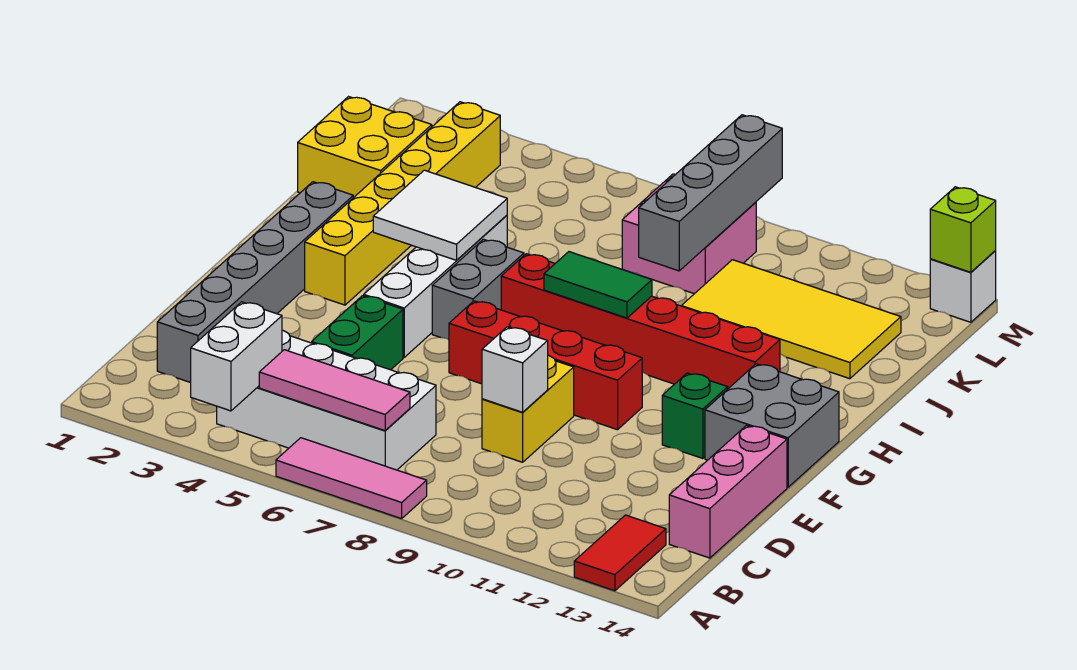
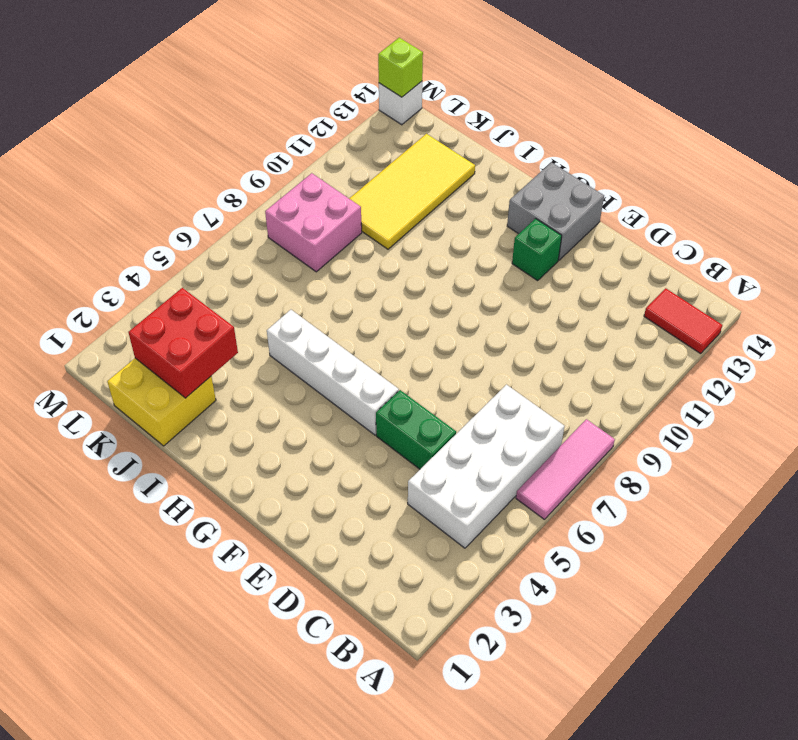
red 2x2 brick [128,288,238,398] -> none
none -> grey 1x6 brick [157,182,353,383]
none -> pink 1x3 brick [669,426,787,558]
none -> yellow 1x2 brick [482,355,574,462]

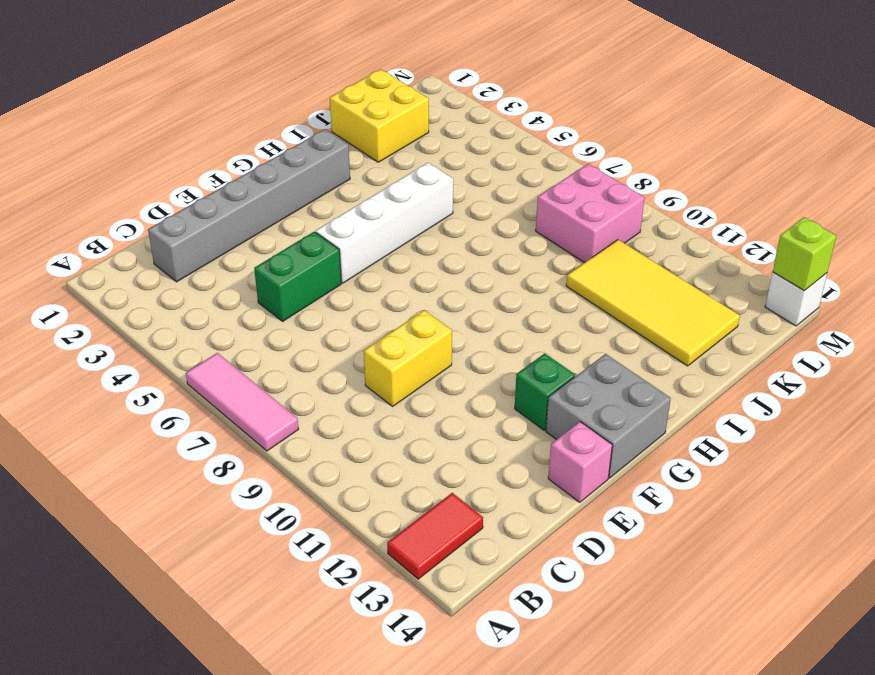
pink 1x1 brick [548,422,612,502] -> pink 1x3 brick [669,426,787,558]
none -> white 2x4 brick [217,330,436,470]
none -> red 1x4 brick [449,301,642,430]
none -> yellow 1x6 brick [305,102,500,305]

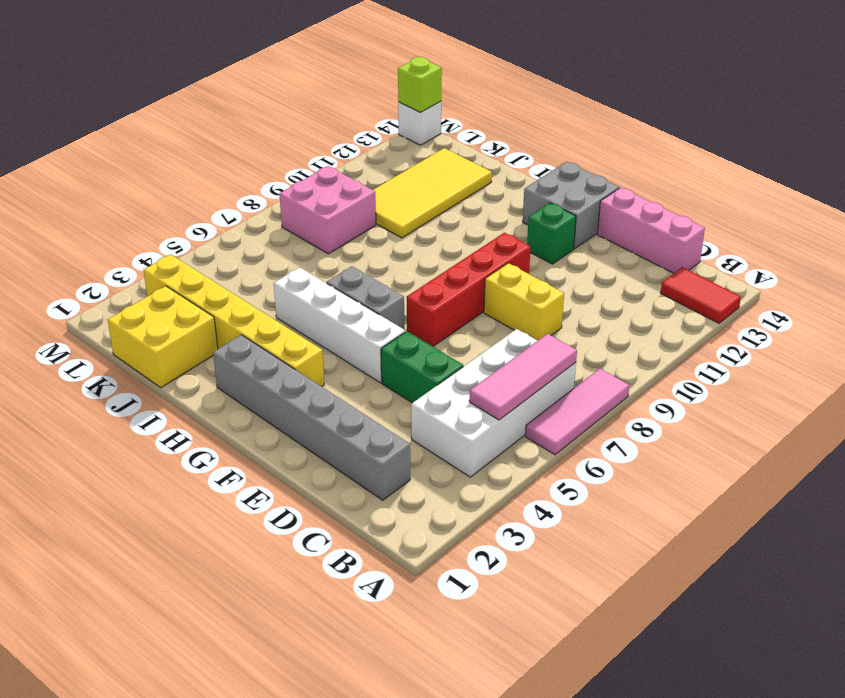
none -> red 1x6 brick [501,254,780,389]
none -> white 1x2 brick [191,302,282,411]
none -> white 1x1 brick [482,327,548,412]

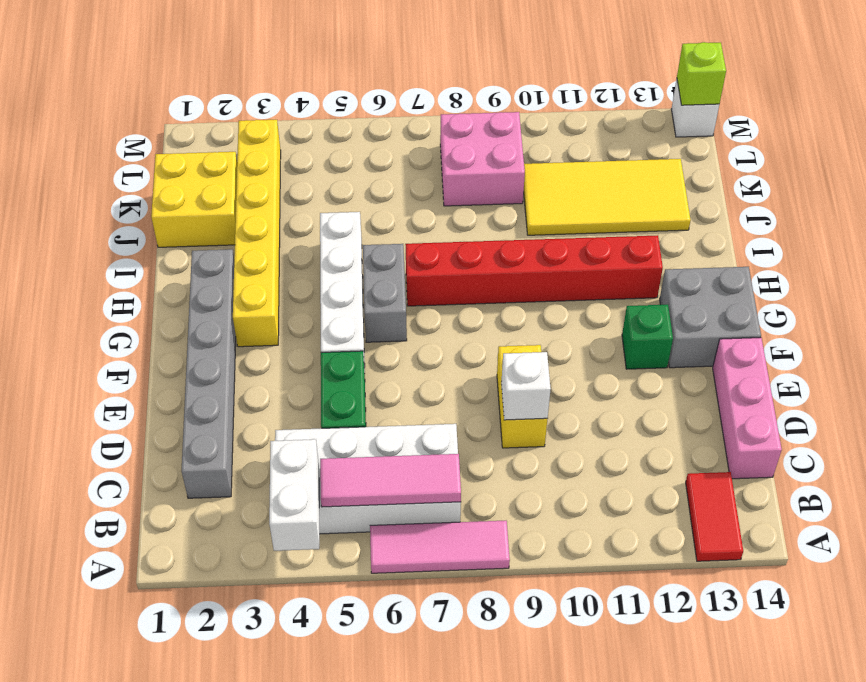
none -> red 1x4 brick [449,301,642,430]
none -> white 2x2 tile [373,170,507,260]
none -> green 1x2 tile [544,252,652,318]

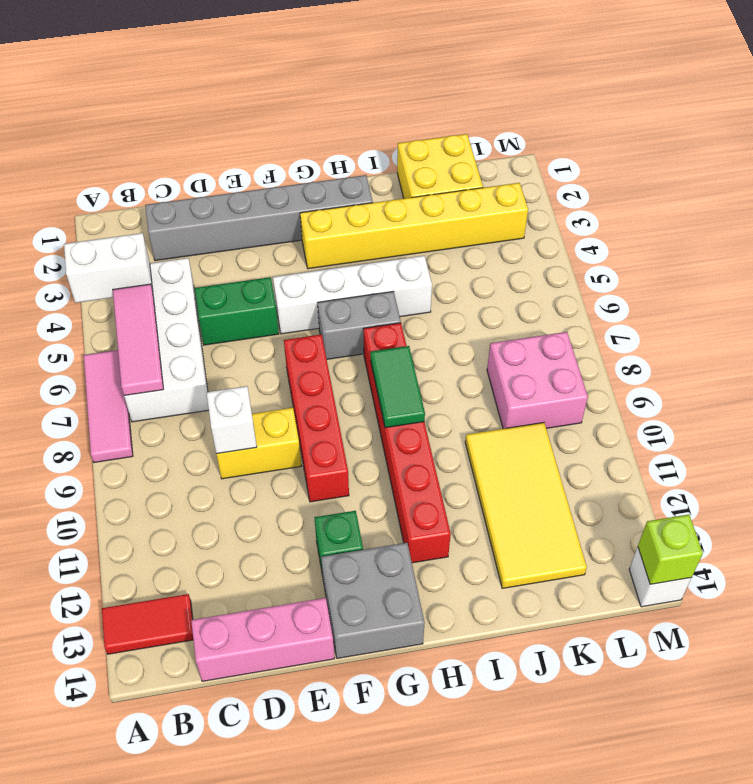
none -> white 2x2 tile [373,170,507,260]
none -> grey 1x4 brick [639,115,782,271]

